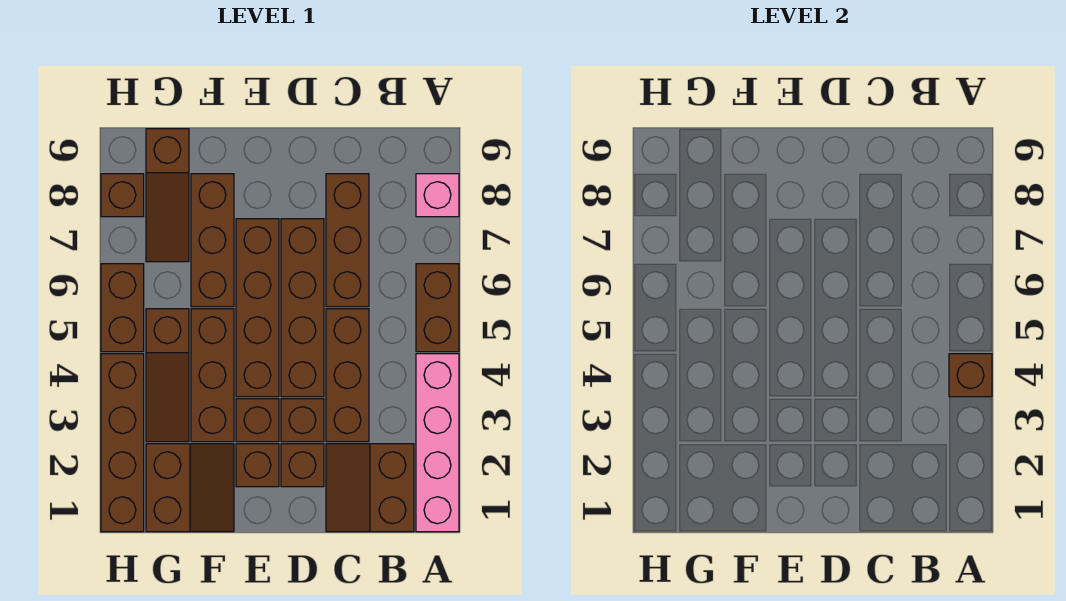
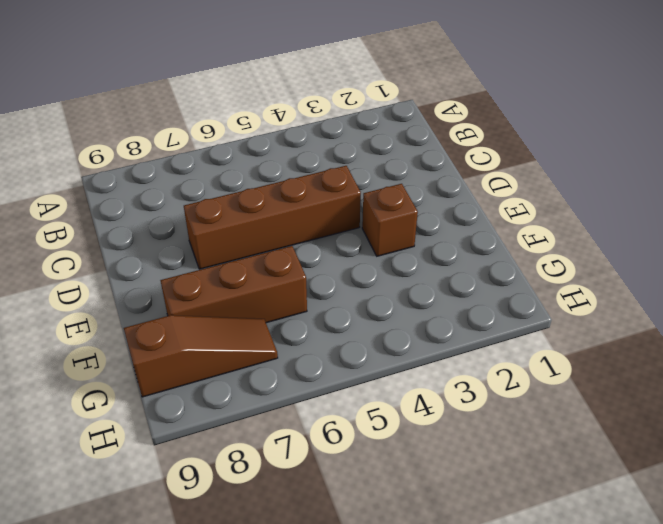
none -> pink 1x4 brick [416,354,459,532]
none -> brown 1x2 brick [416,264,459,352]
none -> pink 1x1 brick [416,174,459,217]

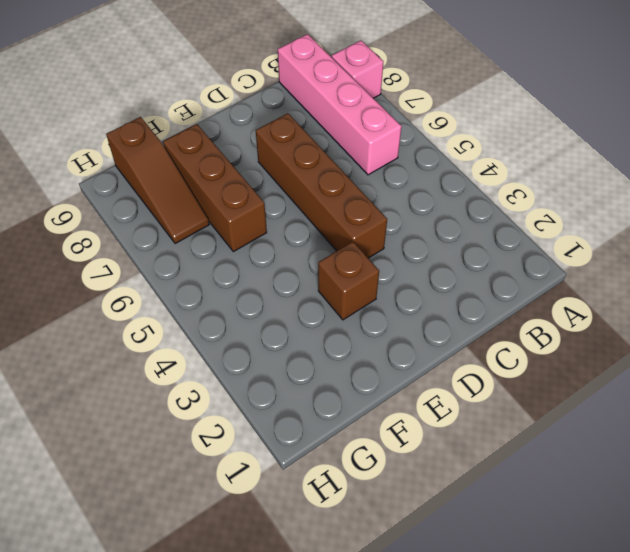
pink 1x4 brick [278,34,402,175] -> pink 1x4 brick moved to [416,354,459,532]
none -> brown 1x2 brick [416,264,459,352]
none -> brown 2x2 slope [326,444,414,532]
none -> brown 1x3 brick [326,309,369,442]

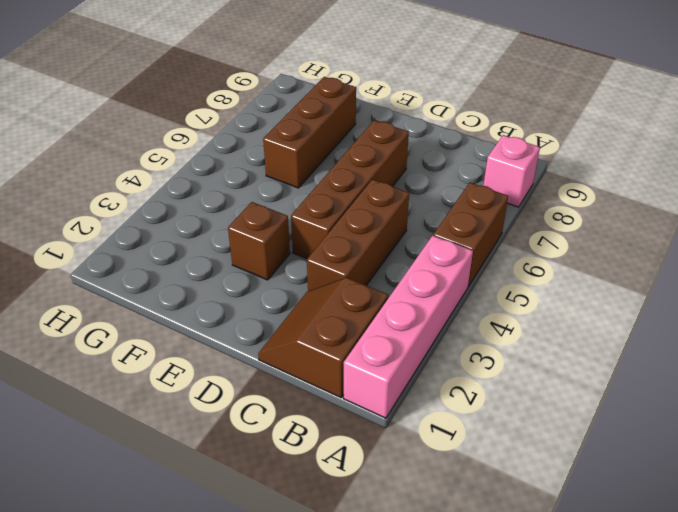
none -> brown 1x3 brick [326,174,369,307]
none -> brown 1x1 brick [281,444,324,487]
none -> brown 1x1 brick [281,399,324,442]

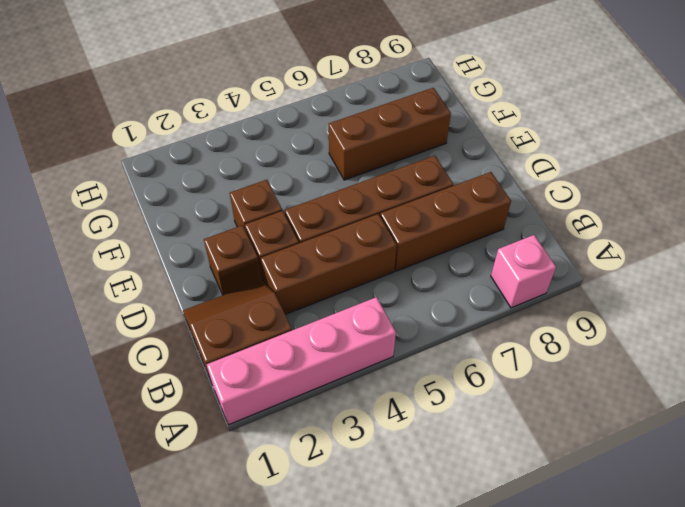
none -> brown 1x2 brick [416,264,459,352]
none -> brown 1x1 brick [236,444,279,487]
none -> brown 1x4 brick [236,219,279,397]

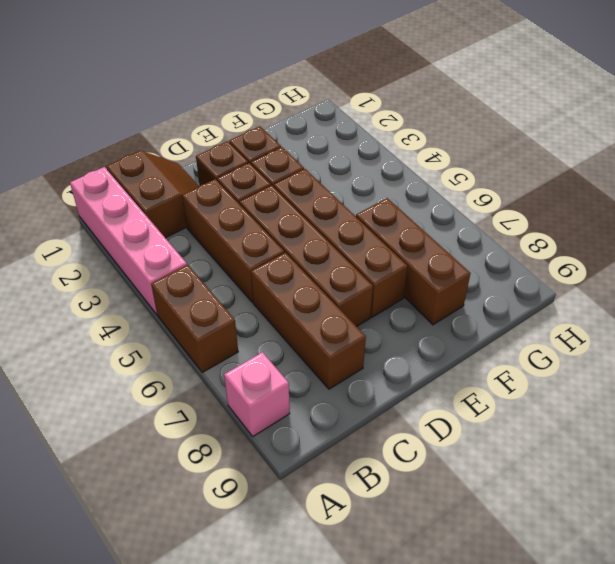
none -> brown 2x2 slope [146,444,234,532]
none -> brown 1x3 brick [191,309,234,442]
none -> brown 1x3 slope [146,309,189,442]

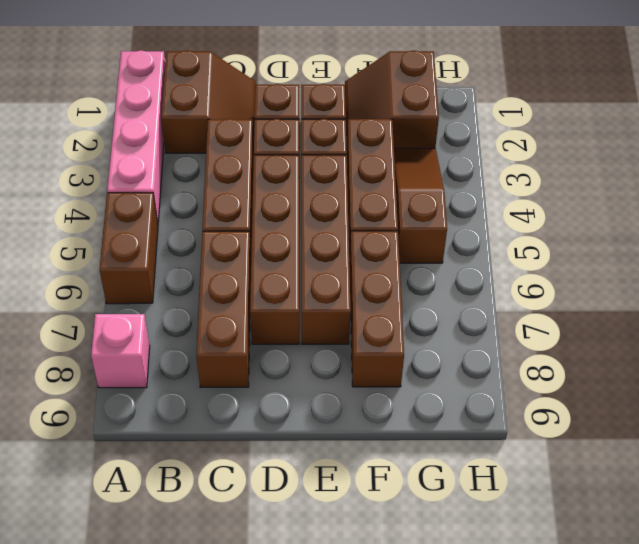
none -> brown 1x3 slope [146,129,189,262]
none -> brown 1x4 brick [101,354,144,532]
none -> brown 1x2 brick [101,264,144,352]

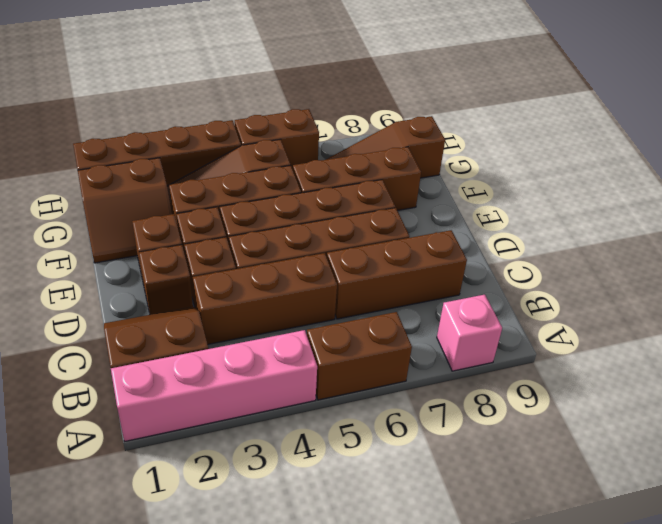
none -> brown 1x1 brick [101,174,144,217]
none -> brown 1x1 brick [949,354,992,397]

